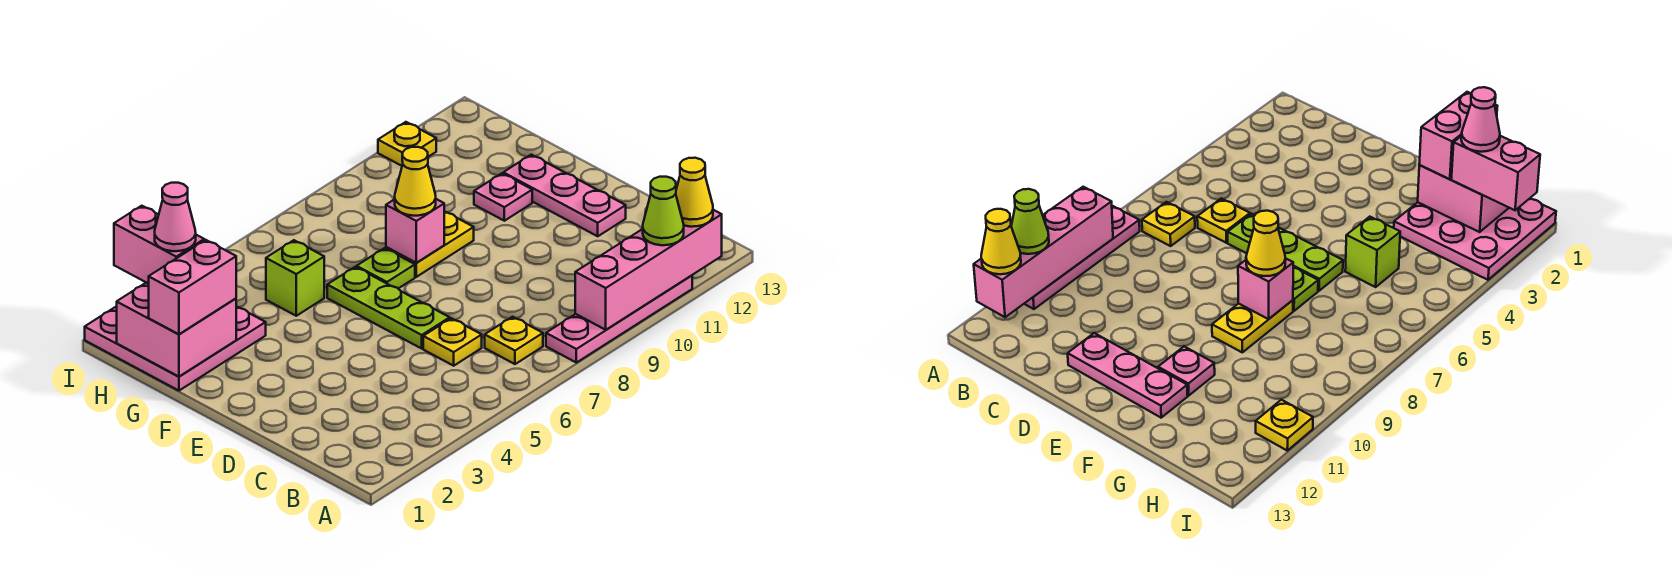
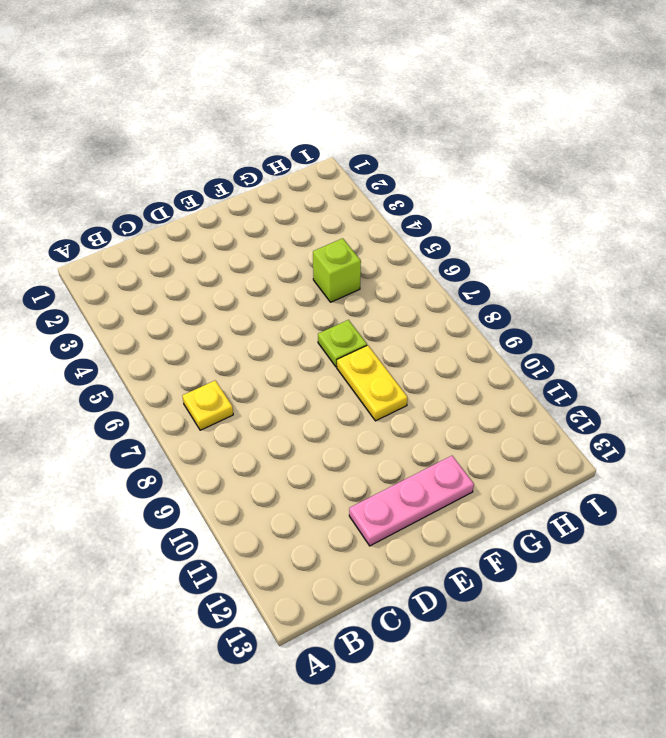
none -> pink 1x4 plate [546,275,692,363]
none -> yellow 1x1 plate [423,318,482,366]
none -> lime 1x3 plate [327,267,450,348]

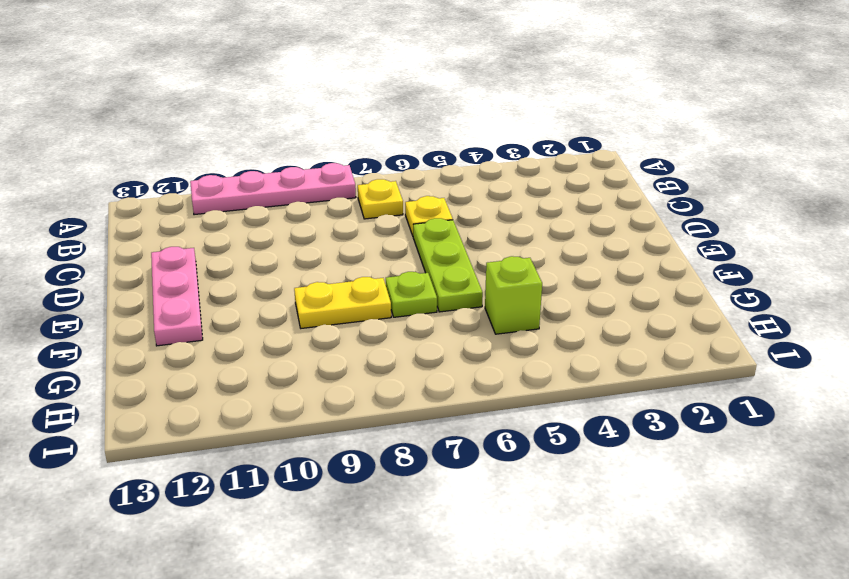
none -> pink 1x1 plate [474,173,532,221]
none -> pink 3x3 plate [85,306,266,391]
none -> yellow 1x1 plate [378,122,436,166]

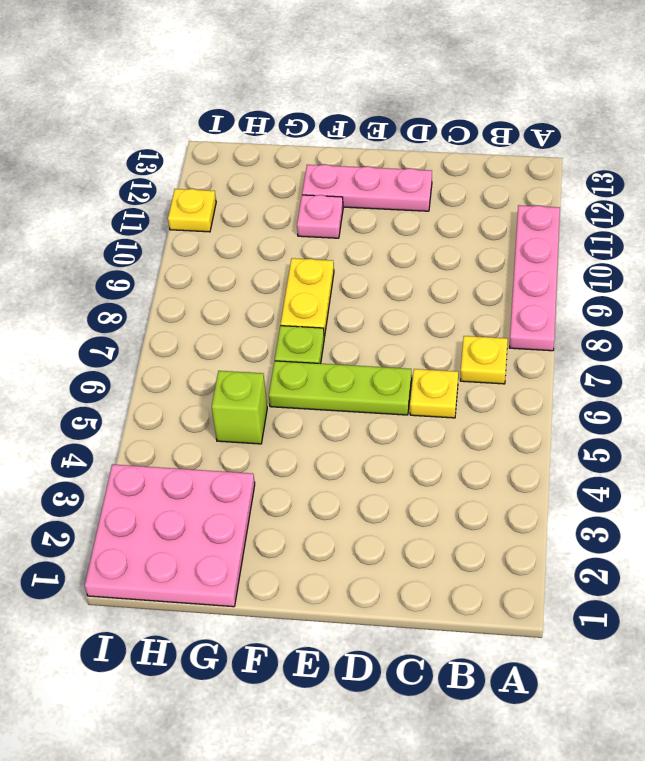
none -> pink 1x4 brick [575,210,722,330]
none -> pink 1x1 brick [386,199,444,263]
none -> pink 2x2 brick [117,283,236,377]

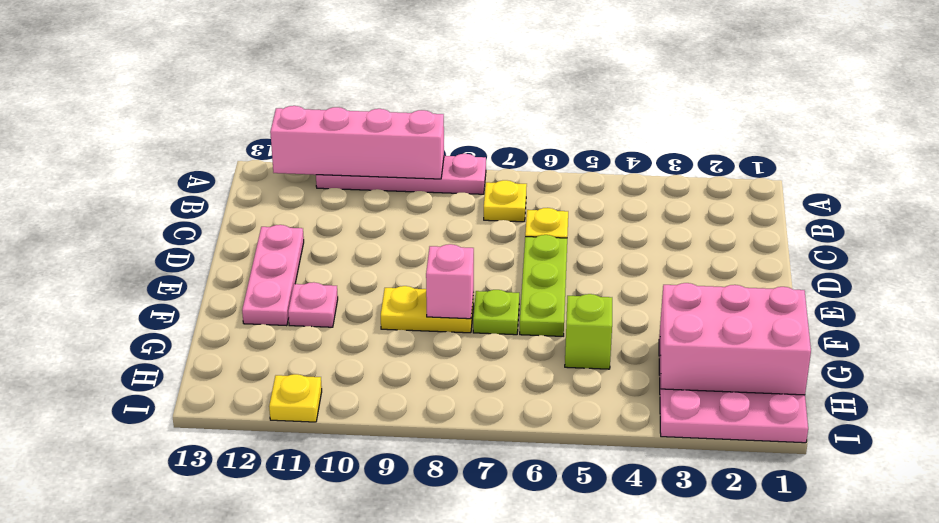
pink 2x3 brick [660,283,811,395] -> pink 2x2 brick [117,283,236,377]
none -> lime 1x1 cone [643,177,684,245]
none -> yellow 1x1 cone [676,158,713,227]
none -> yellow 1x1 cone [395,147,436,216]

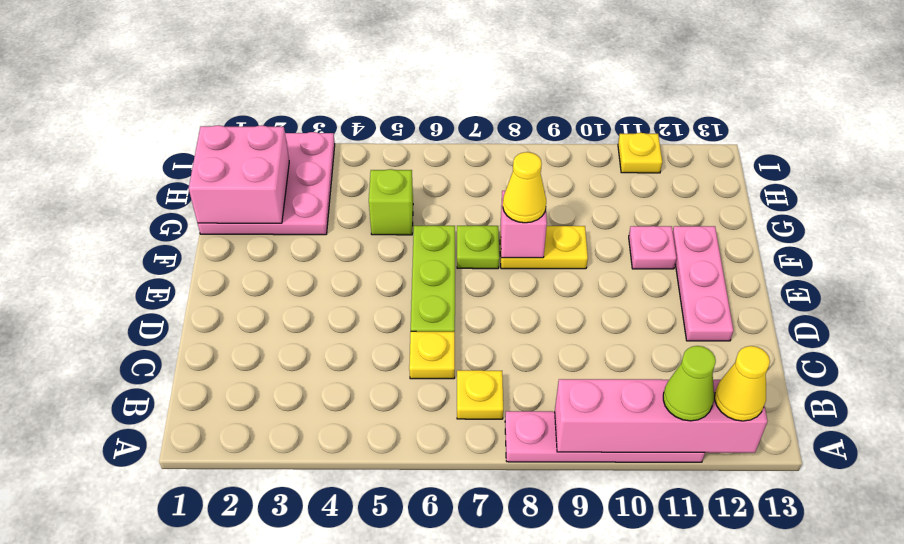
none -> pink 1x2 brick [149,240,236,334]
none -> pink 1x2 brick [114,206,204,284]
none -> pink 1x1 cone [155,183,196,251]

